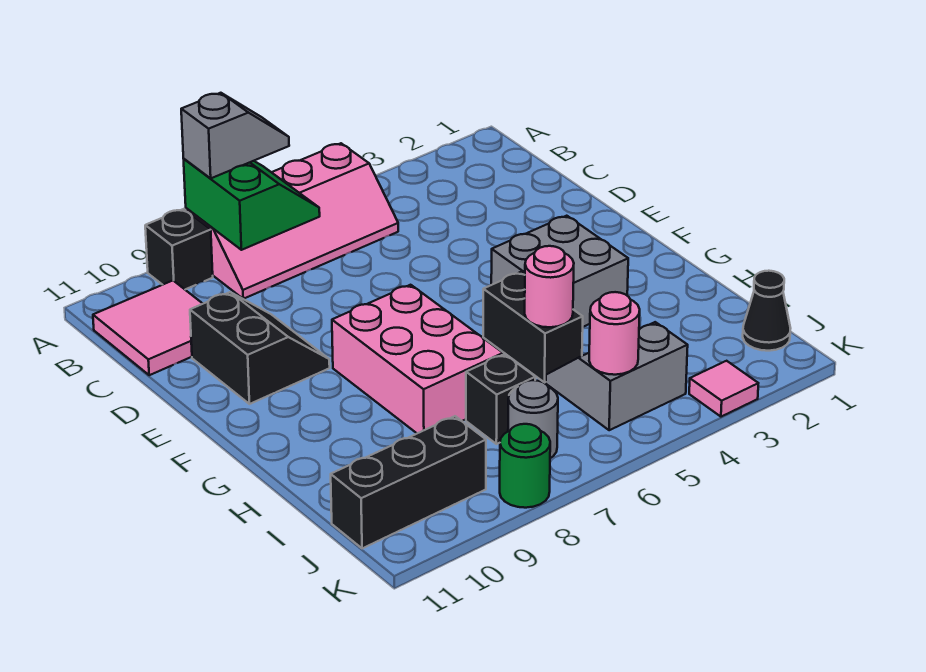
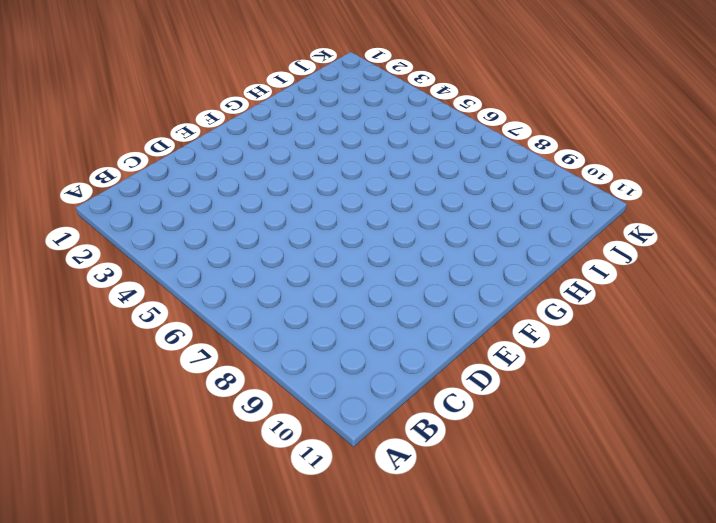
none -> pink 2x4 slope [186,143,398,299]
none -> black 1x1 brick [145,209,213,289]
none -> pink 2x2 tile [93,281,203,375]

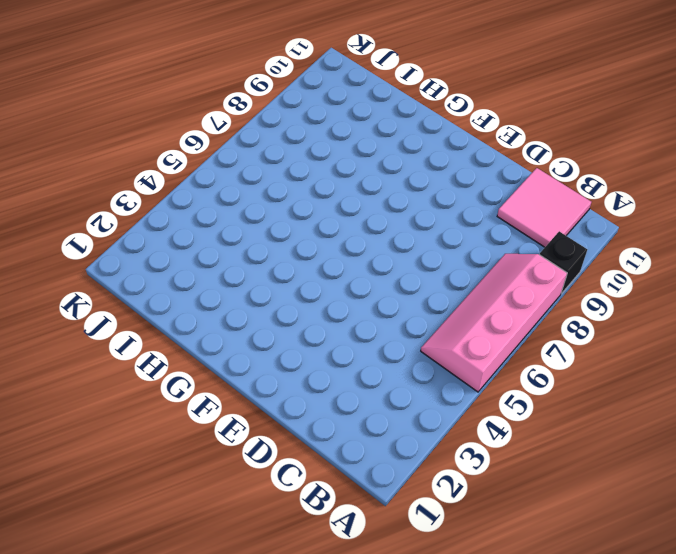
none -> black 2x2 slope [190,292,330,404]
none -> grey 2x2 brick [491,216,628,327]
none -> pink 2x3 brick [332,285,503,433]

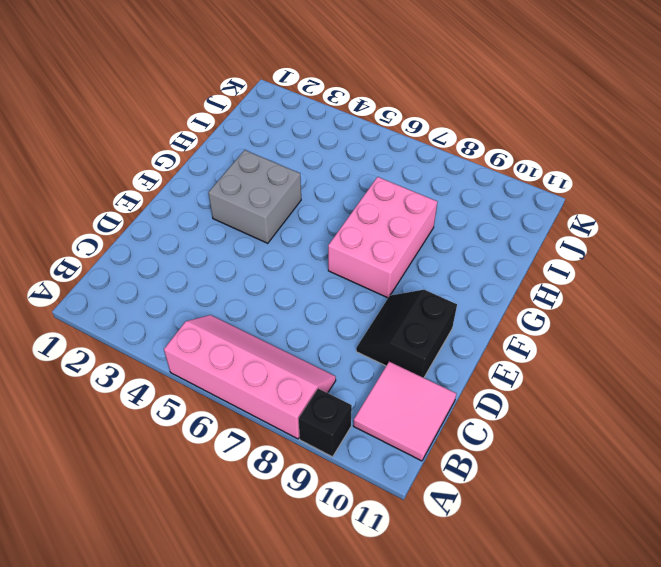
none -> black 1x2 brick [483,272,583,383]
none -> grey 2x2 slope [546,322,688,430]
none -> black 1x1 brick [466,354,535,444]

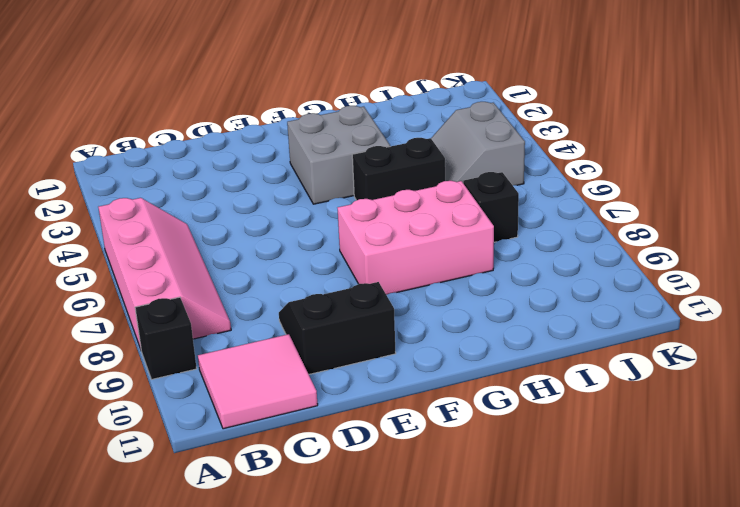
none -> black 1x1 cone [743,271,791,351]
none -> grey 1x1 round brick [508,380,558,458]
none -> black 1x3 brick [331,416,486,548]

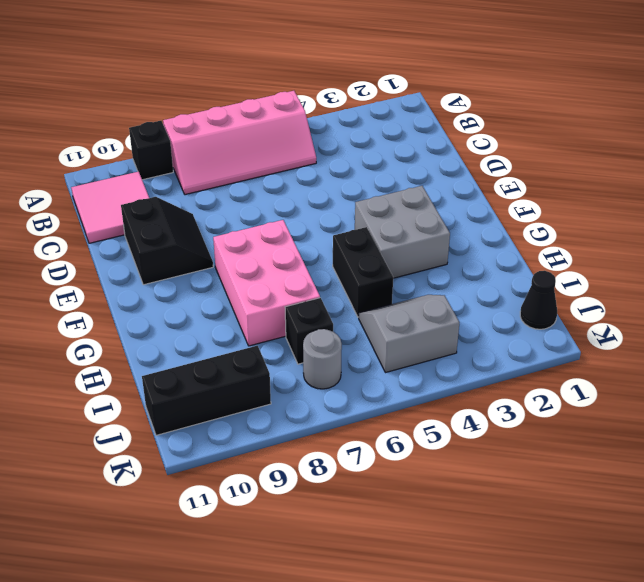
none -> pink 1x1 tile [689,361,758,417]
none -> green 1x1 round brick [500,424,550,508]
none -> green 2x2 slope [184,159,320,250]

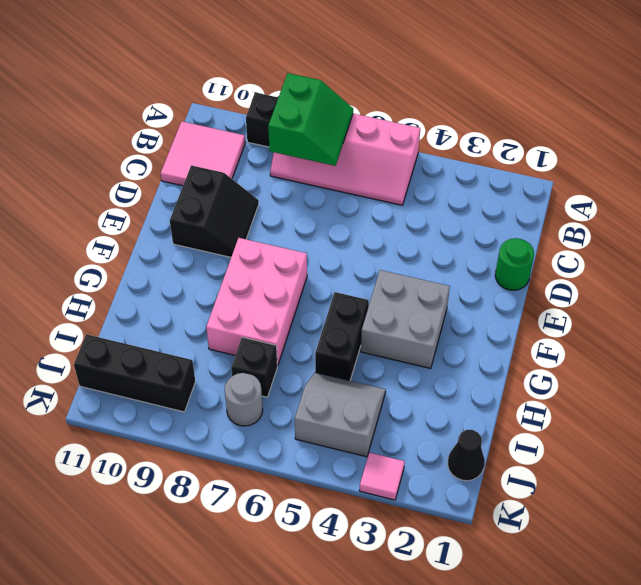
green 1x1 round brick [495,238,534,290] -> green 1x1 round brick moved to [500,424,550,508]
none -> pink 1x1 round brick [525,246,574,327]
none -> pink 1x1 round brick [589,292,640,375]
none -> grey 1x2 slope [181,93,289,179]

